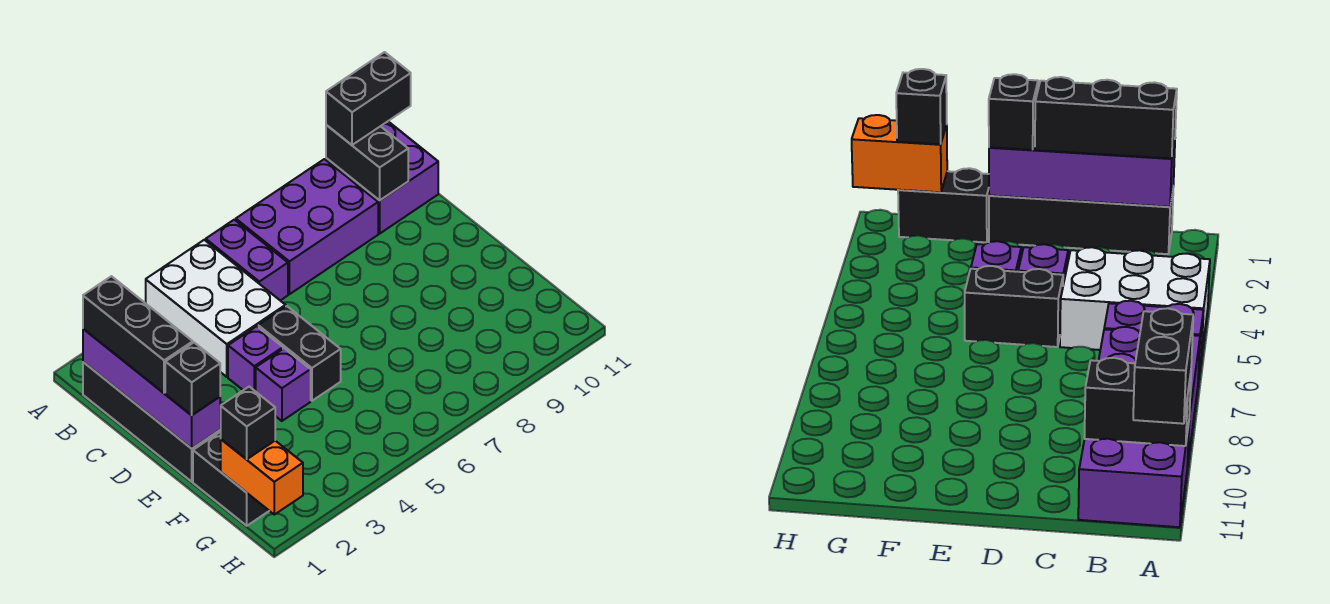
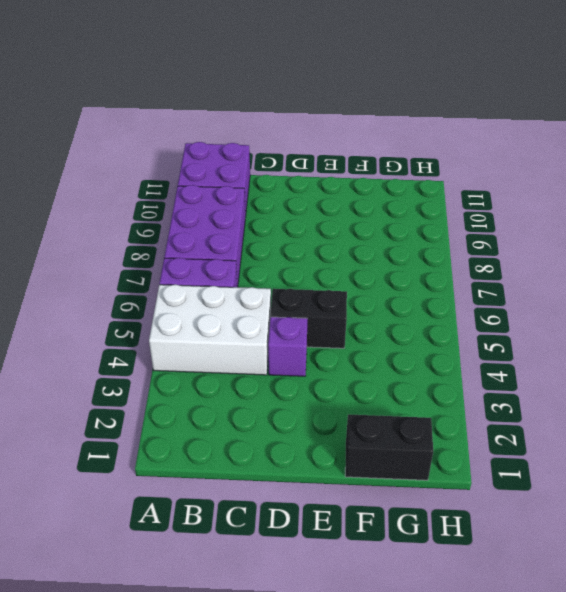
none -> black 1x4 brick [83,362,220,482]
none -> purple 1x1 brick [256,348,311,421]
none -> black 1x2 brick [326,125,408,200]

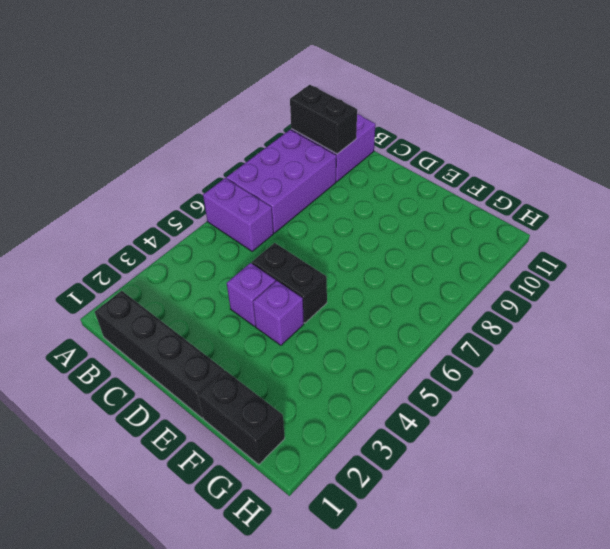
none -> white 2x3 brick [146,240,286,377]
none -> purple 1x4 brick [83,329,220,449]
none -> orange 1x2 brick [221,439,303,515]

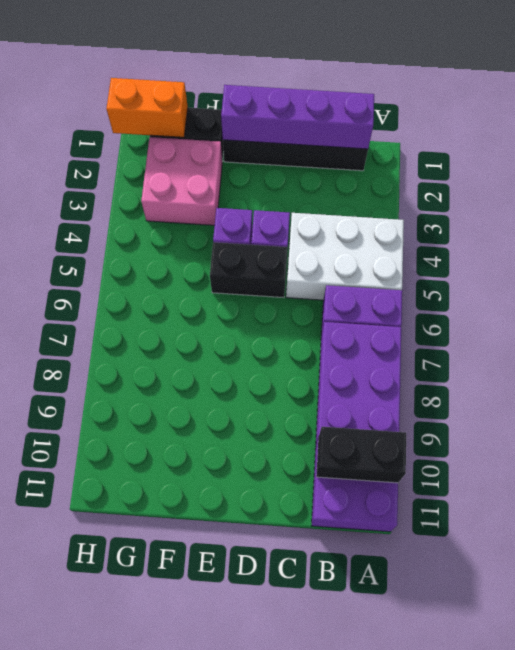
pink 2x2 brick [141,137,222,225] -> none
none -> black 1x2 brick [326,52,411,145]
none -> black 1x3 brick [83,276,193,393]
none -> black 1x1 brick [165,343,220,415]

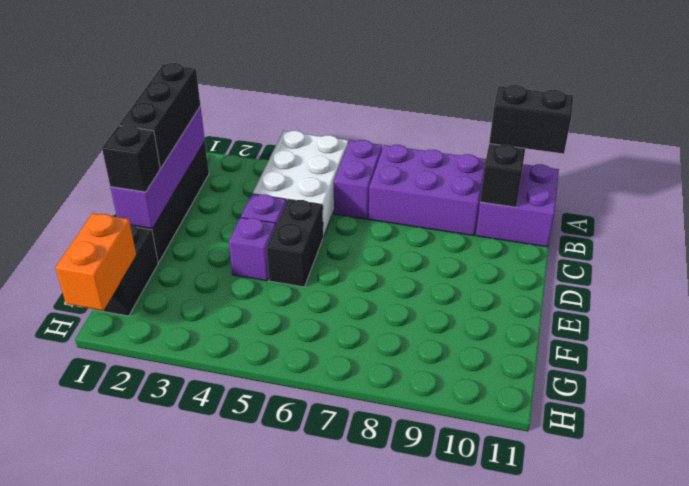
none -> black 1x1 brick [220,387,275,459]

